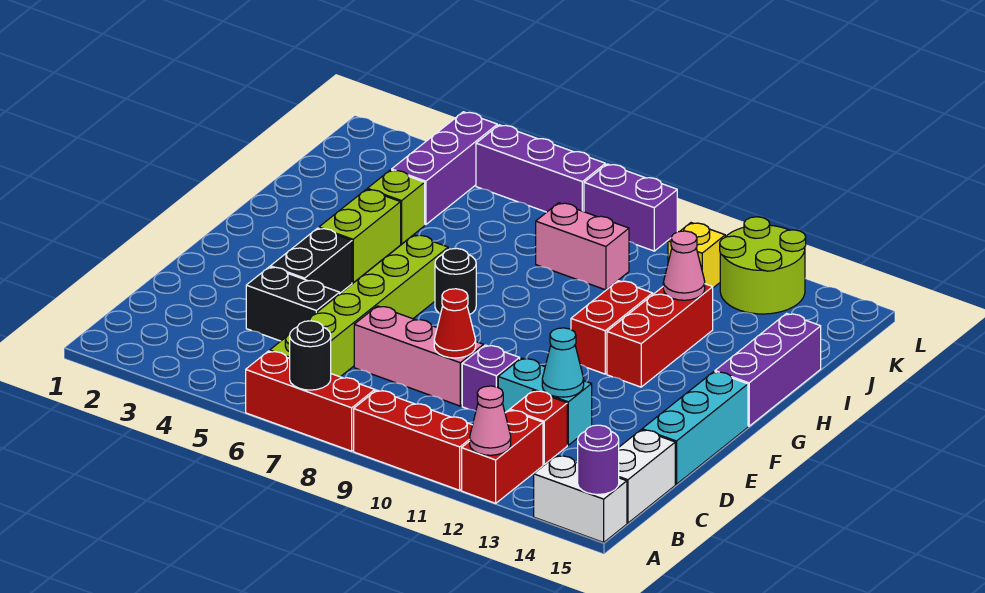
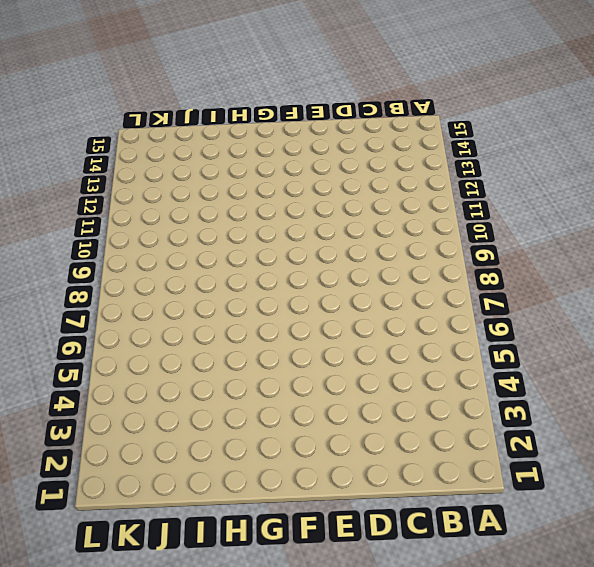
none -> red 1x3 brick [246,351,375,451]
none -> red 1x3 brick [354,390,472,490]
none -> red 1x2 brick [462,410,543,503]
none -> white 1x2 brick [534,455,627,542]

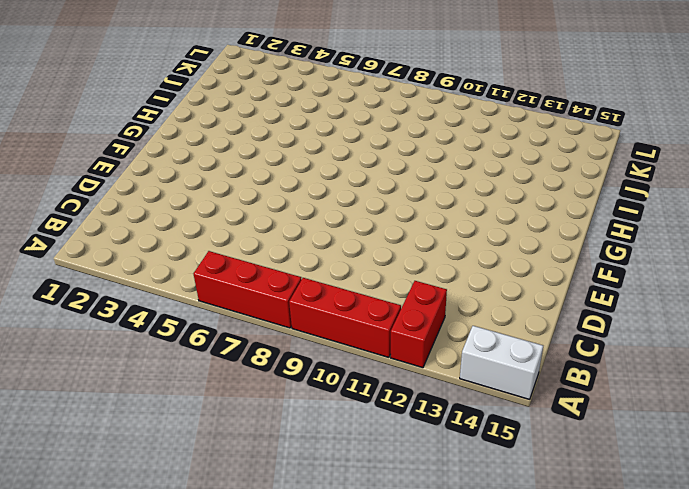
none -> lime 1x6 brick [270,235,448,377]
none -> white 1x2 brick [619,430,675,523]
none -> red 1x1 brick [510,391,567,465]
none -> black 1x2 brick [246,267,340,341]

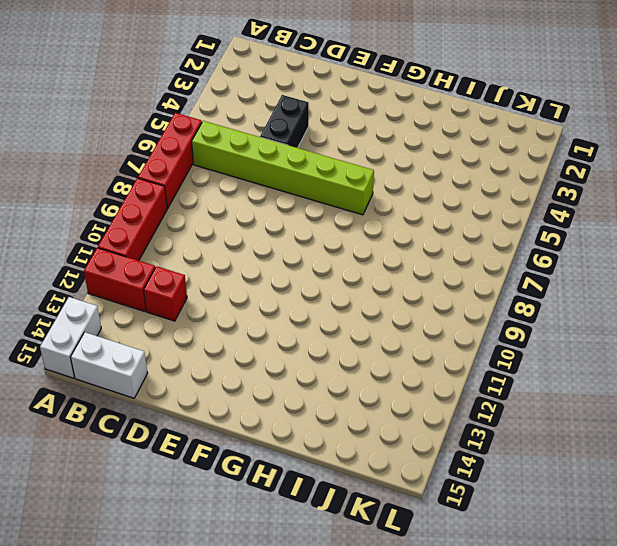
none -> pink 1x3 brick [354,306,484,406]
none -> purple 1x1 brick [462,345,520,411]
none -> cyan 1x2 brick [498,358,592,445]
none -> cyan 1x3 brick [642,372,748,484]

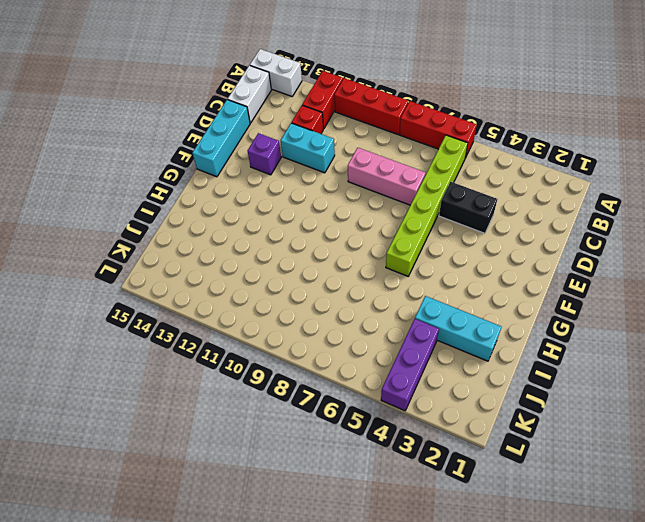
purple 1x1 brick [248,133,281,175] -> purple 1x1 brick moved to [462,345,520,411]
cyan 1x3 brick [415,296,501,361] -> lime 1x1 brick [367,170,425,244]
none -> black 1x2 brick [270,228,352,293]
none -> lime 1x2 brick [319,189,401,283]
none -> black 1x1 round brick [435,248,476,315]
none -> red 1x2 brick [571,281,653,374]

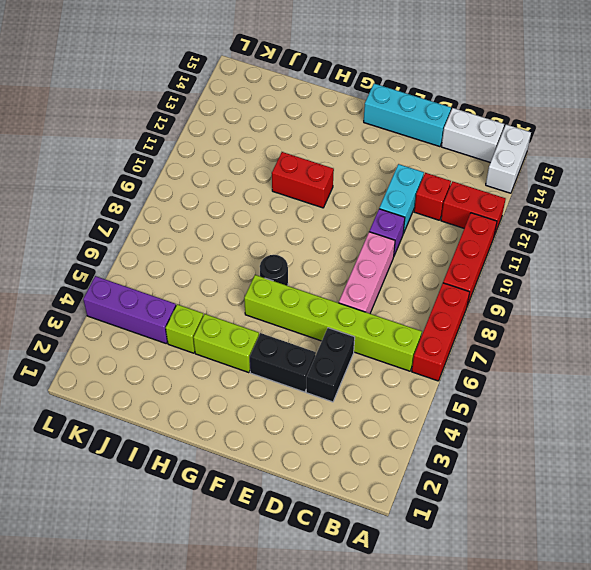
none -> red 1x3 brick [607,284,713,387]
none -> purple 1x3 brick [715,313,821,426]
none -> pink 1x2 brick [536,203,629,290]
none -> yellow 1x1 brick [668,223,725,288]

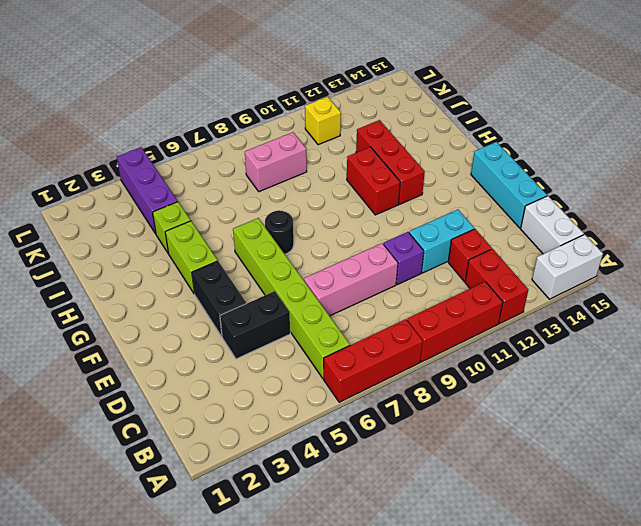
none -> purple 1x3 brick [715,313,821,426]
none -> lime 2x2 round brick [720,217,806,314]
none -> purple 1x3 brick [476,125,605,212]
none -> purple 1x2 brick [584,164,677,251]

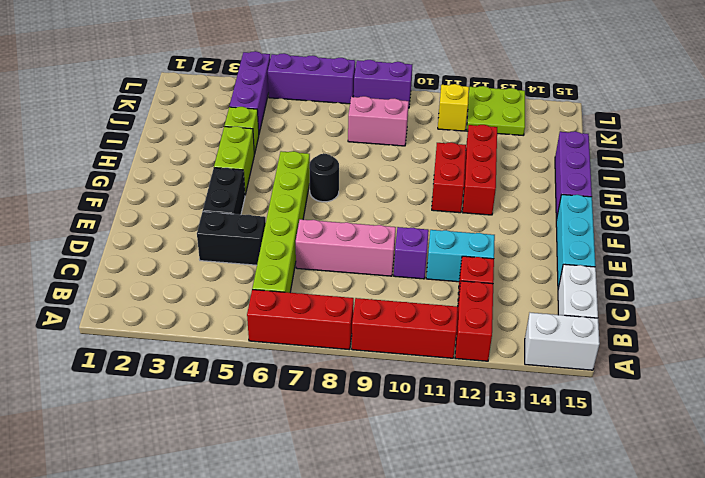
lime 2x2 plate [467,86,525,135] -> lime 2x2 round brick [720,217,806,314]
none -> black 1x1 round brick [290,321,331,390]
none -> pink 1x1 cone [470,386,511,455]
none -> purple 1x1 round brick [578,425,619,494]
none -> red 1x1 cone [434,289,476,358]

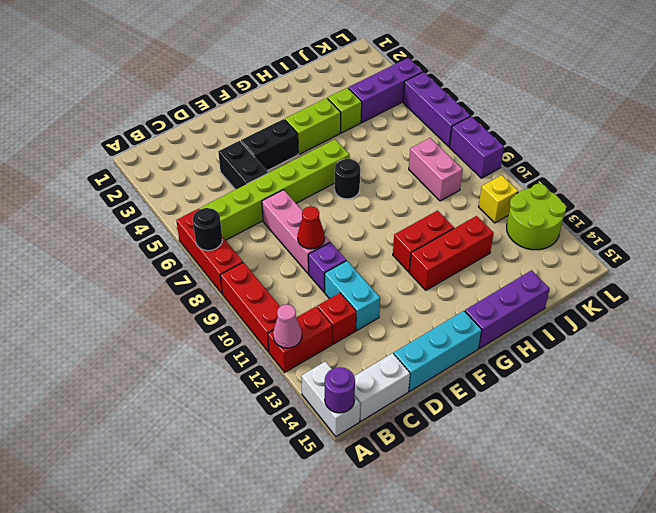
none -> cyan 1x1 cone [542,328,584,397]
none -> pink 1x1 cone [663,231,705,300]

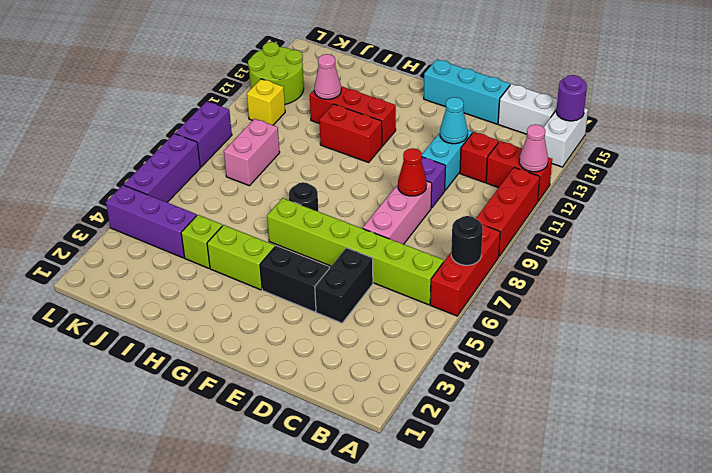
none -> purple 1x3 brick [715,313,821,426]

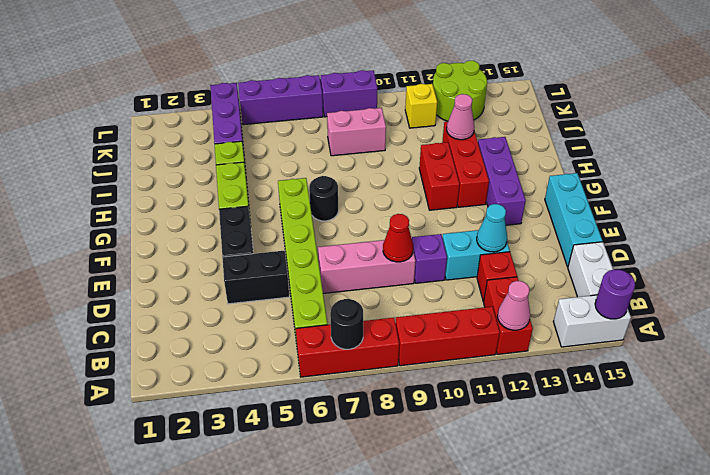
purple 1x3 brick [478,137,526,225] -> purple 1x3 brick moved to [715,313,821,426]

